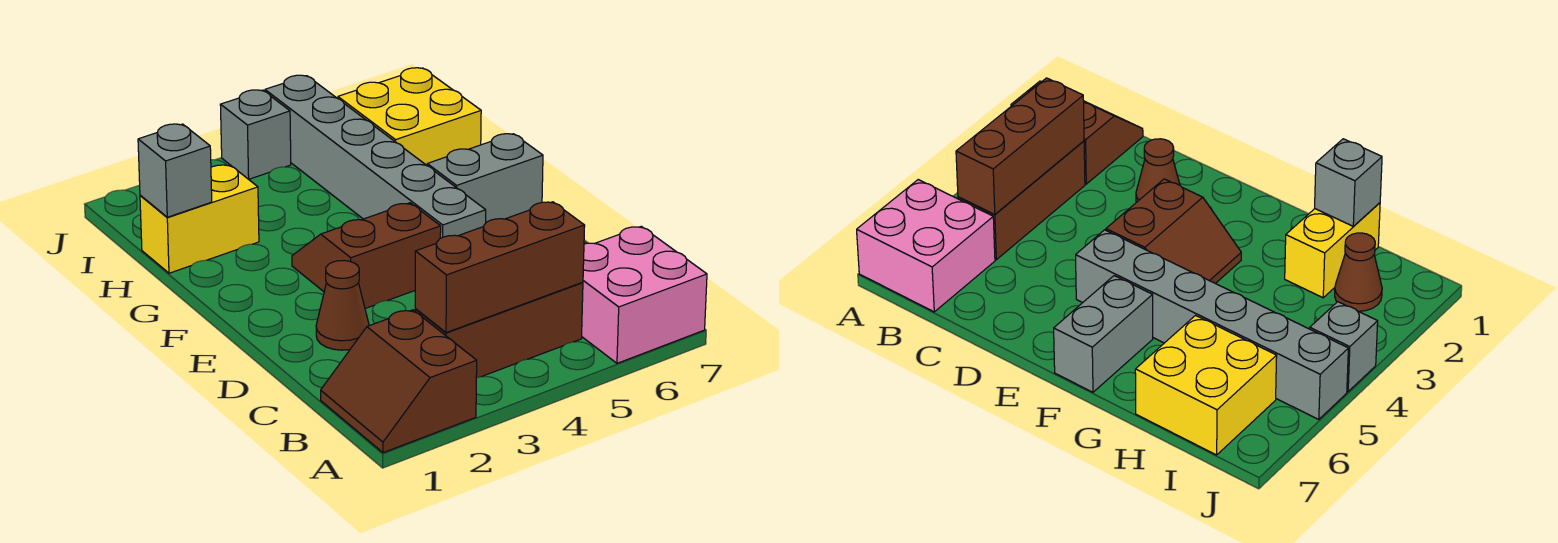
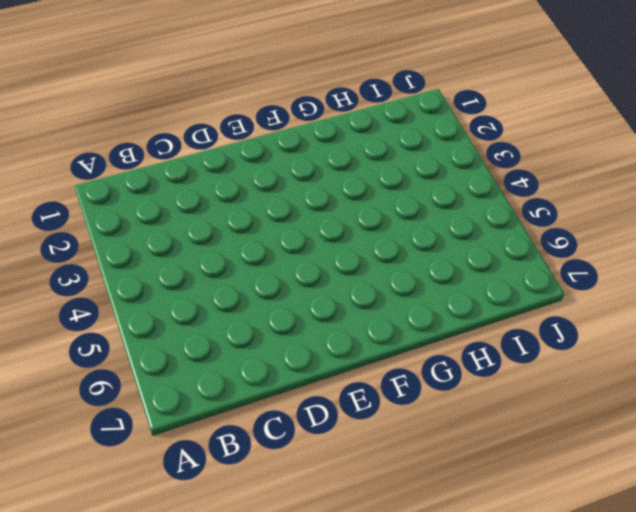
none -> brown 2x2 slope [321,310,477,453]
none -> pink 2x2 brick [582,226,707,363]
none -> brown 1x3 brick [415,282,583,378]

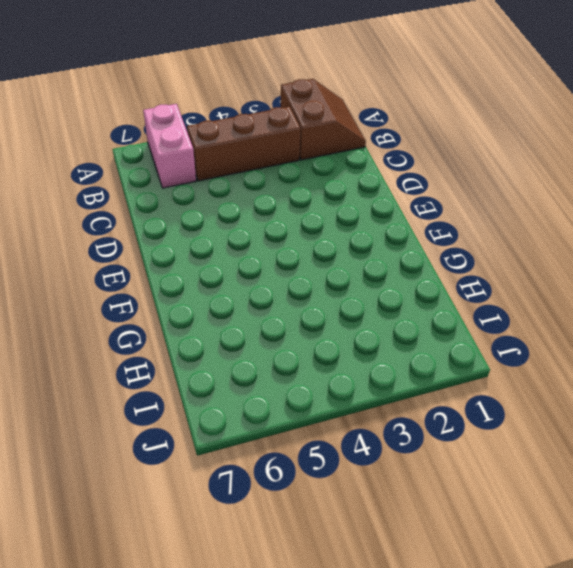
pink 1x2 brick [143,104,196,188] -> pink 2x2 brick [582,226,707,363]
none -> brown 1x1 cone [316,261,369,350]
none -> brown 2x2 slope [292,203,441,308]
none -> grey 1x6 brick [265,75,486,238]

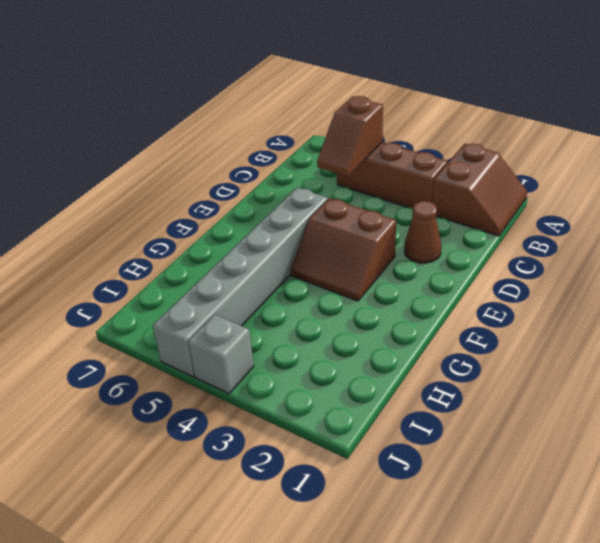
brown 1x2 slope [317,96,383,177] -> brown 1x3 brick [415,202,585,333]
none -> pink 2x2 brick [582,226,707,363]
none -> grey 1x2 brick [427,134,543,222]
none -> yellow 1x2 brick [140,165,259,273]

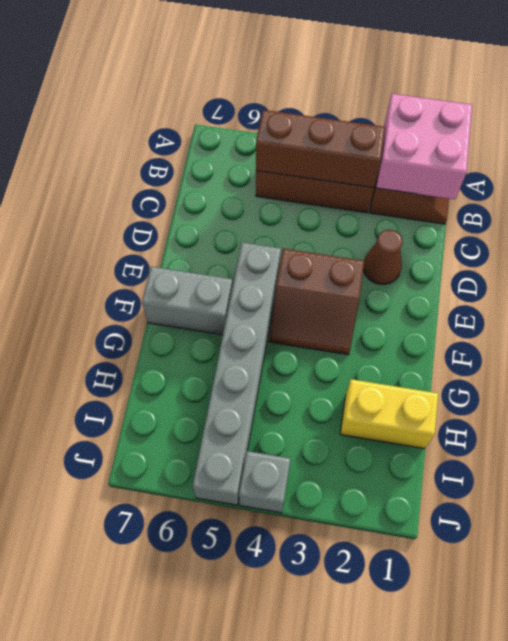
pink 2x2 brick [376,94,472,199] -> pink 2x2 brick moved to [582,226,707,363]
none -> yellow 2x2 brick [338,68,481,165]
none -> brown 1x1 cone [1335,233,1382,311]
none -> grey 1x1 brick [138,124,212,217]

